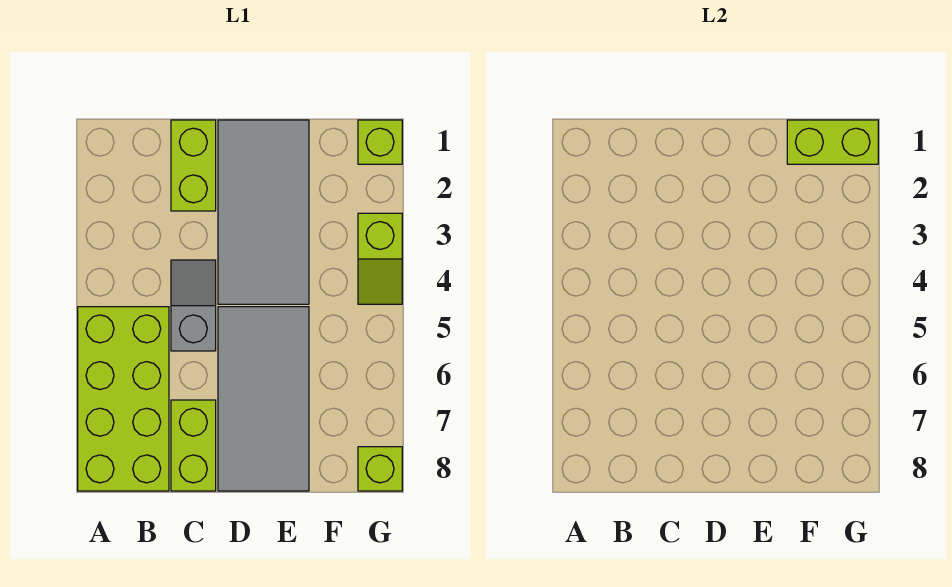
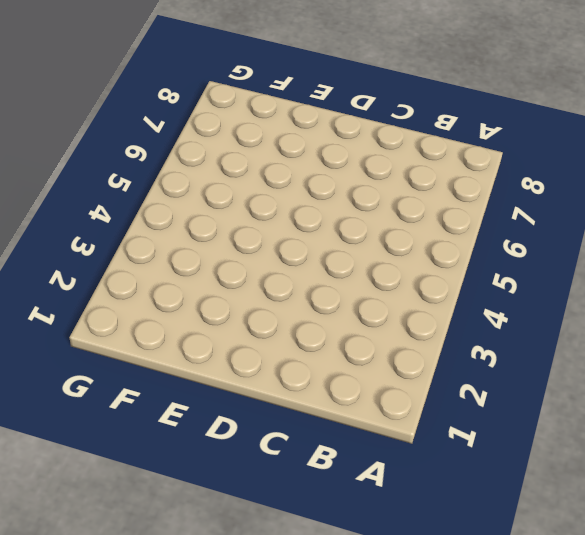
none -> lime 2x4 brick [78,307,169,491]
none -> lime 1x2 brick [171,120,216,211]

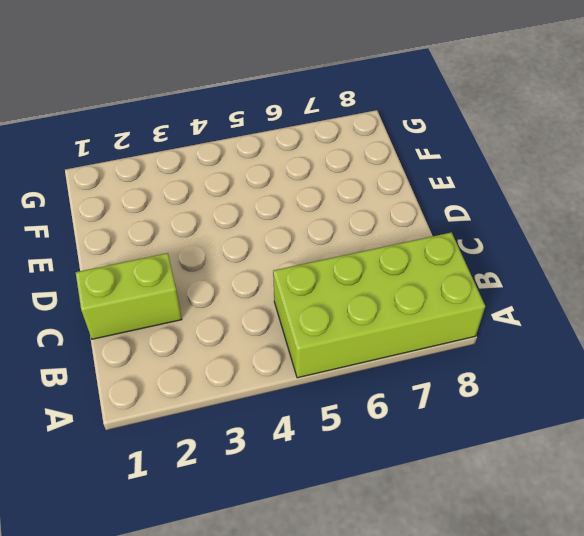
none -> grey 1x2 slope [171,260,216,351]
none -> lime 1x2 brick [171,400,216,491]

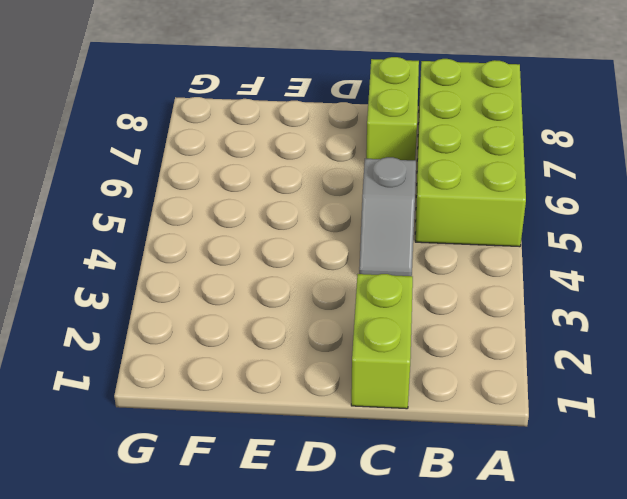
none -> grey 2x4 tile [218,120,309,304]
none -> grey 2x4 tile [218,307,309,491]

